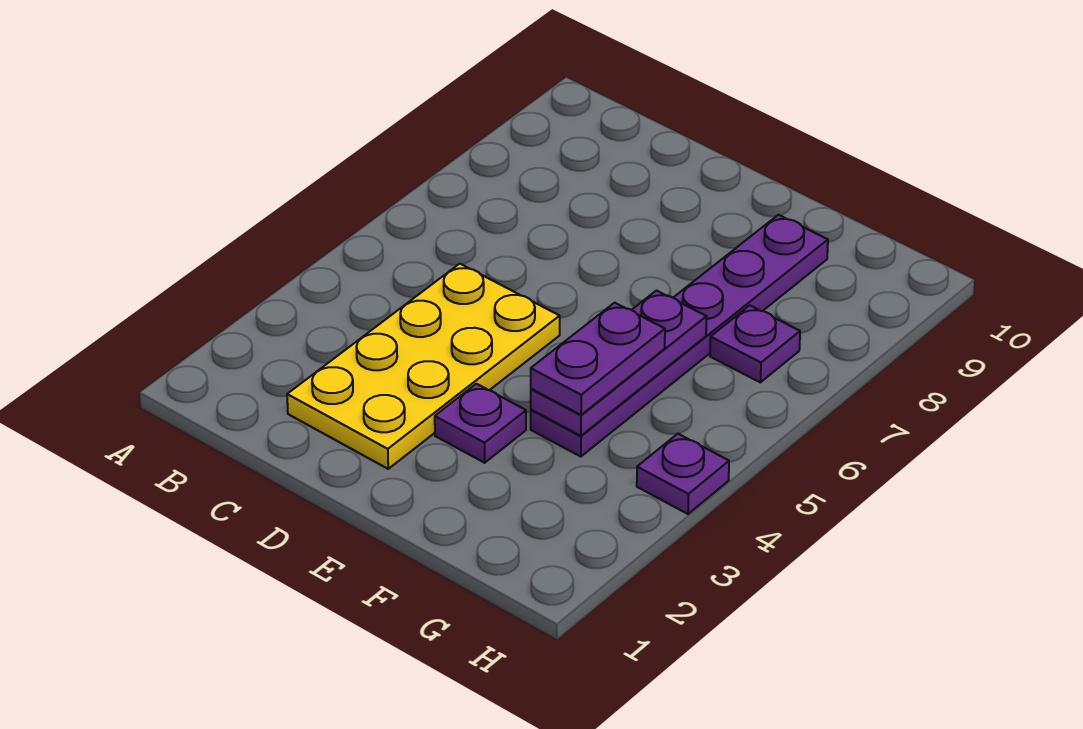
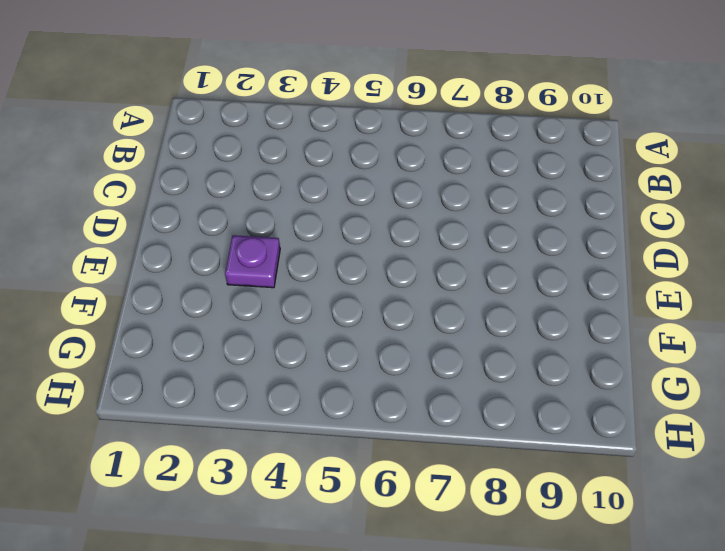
none -> yellow 2x4 plate [287,264,560,469]
none -> purple 1x6 plate [531,215,828,457]

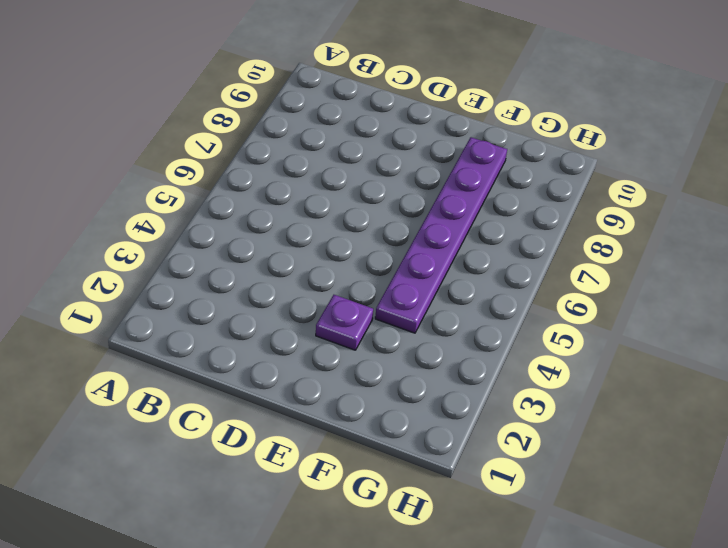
none -> yellow 2x4 plate [287,264,560,469]
none -> purple 1x1 plate [710,305,800,382]

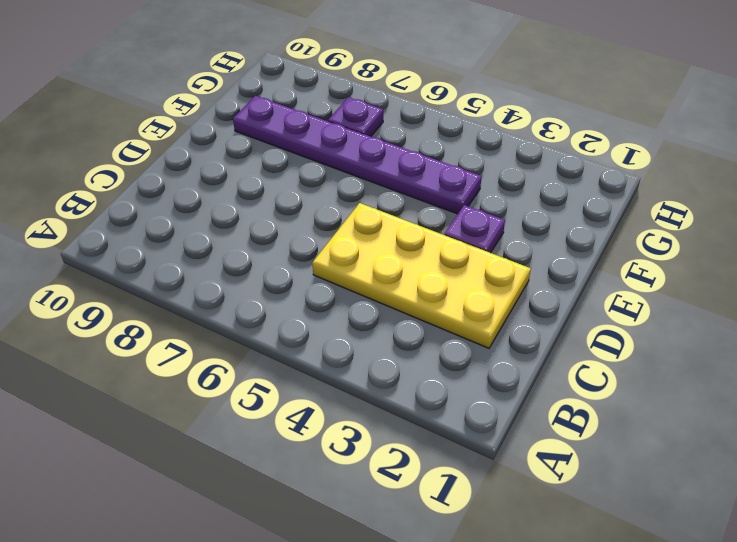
none -> purple 1x1 plate [637,434,729,514]
none -> purple 1x3 plate [531,291,706,436]

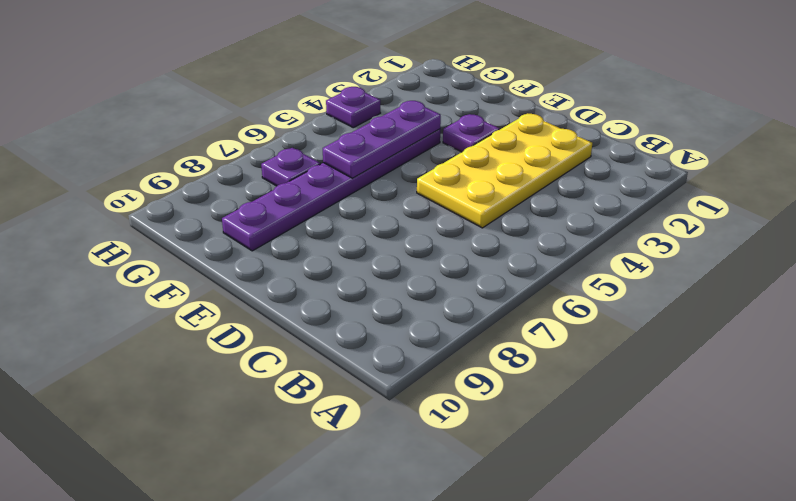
none -> purple 1x2 plate [531,303,665,415]

